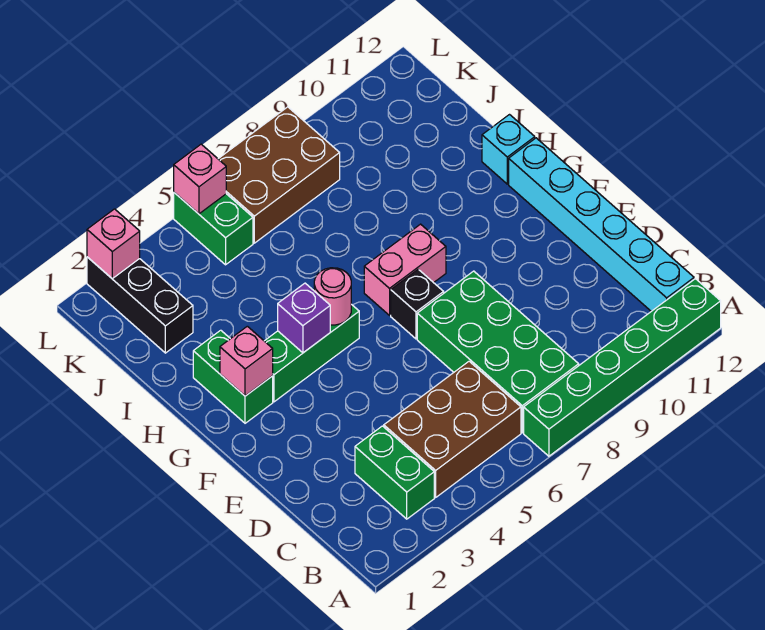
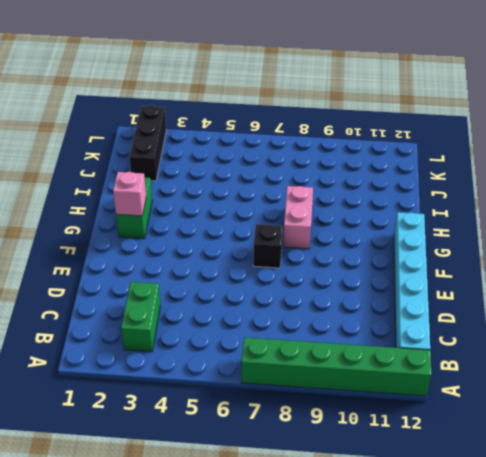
pink 1x2 brick [283,186,313,249] -> pink 1x2 brick turned to [364,224,446,315]
none -> brown 2x3 brick [384,361,521,497]
none -> green 2x4 brick [417,271,579,433]
none -> green 1x3 brick [265,304,359,402]

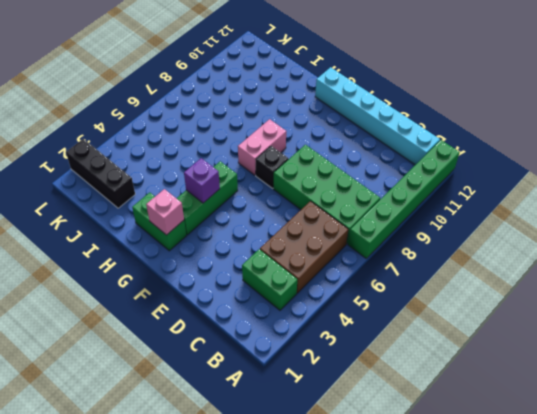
none -> cyan 1x1 brick [482,115,535,184]
none -> green 1x2 brick [174,193,253,265]
none -> brown 2x3 brick [219,107,340,243]

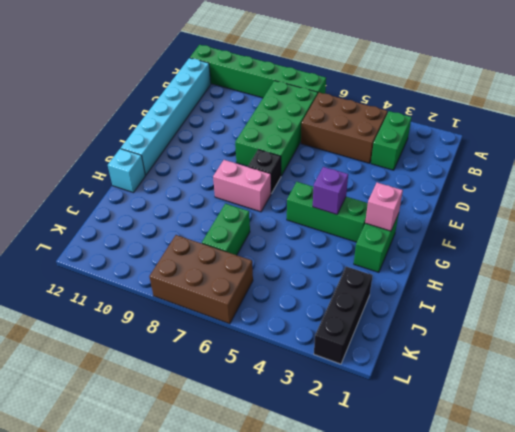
green 1x2 brick [202,204,250,255] -> green 1x2 brick moved to [174,193,253,265]
none -> pink 1x1 round brick [314,268,351,325]
none -> pink 1x1 brick [87,209,140,278]
none -> pink 1x1 brick [174,144,226,214]

